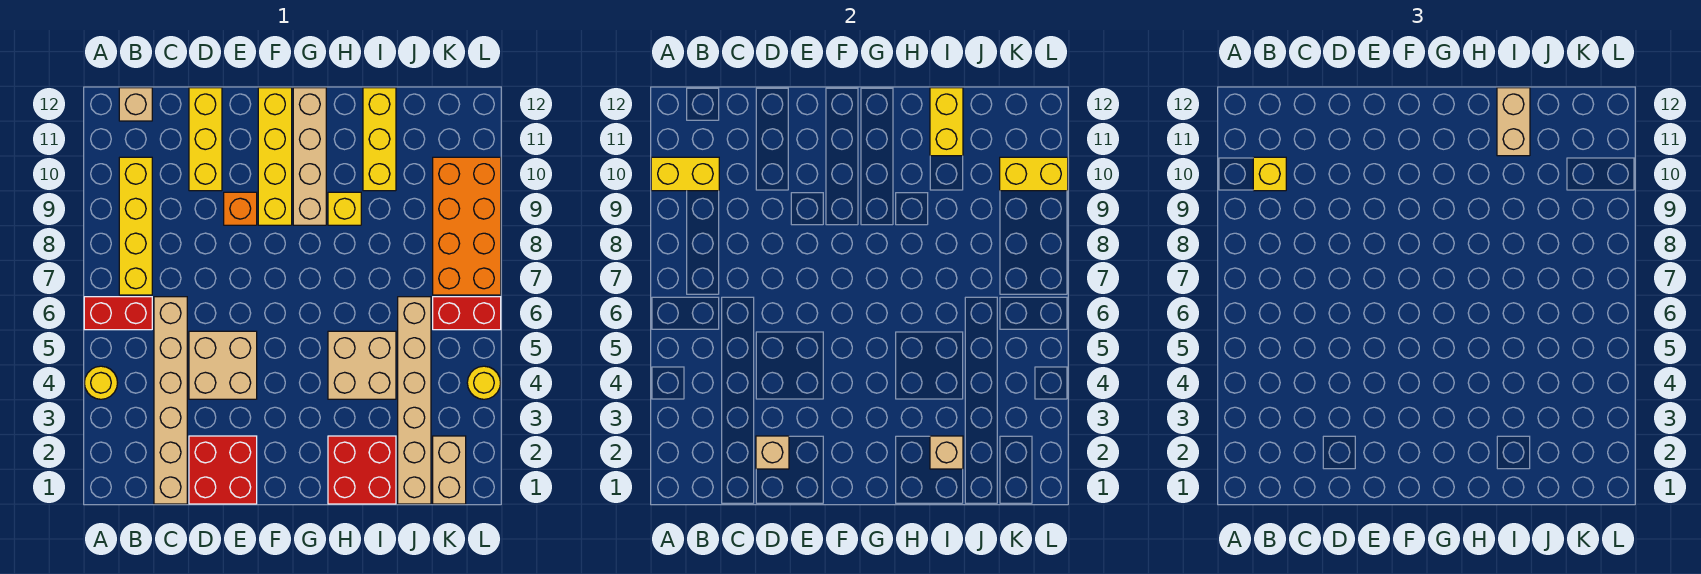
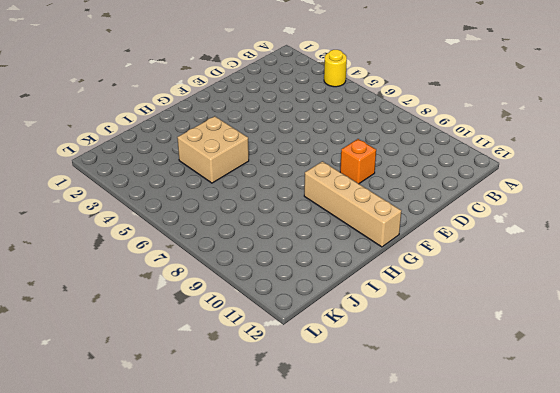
none -> red 1x2 brick [84,297,152,330]
none -> yellow 1x4 brick [119,157,152,295]
none -> tan 1x1 brick [119,88,152,121]

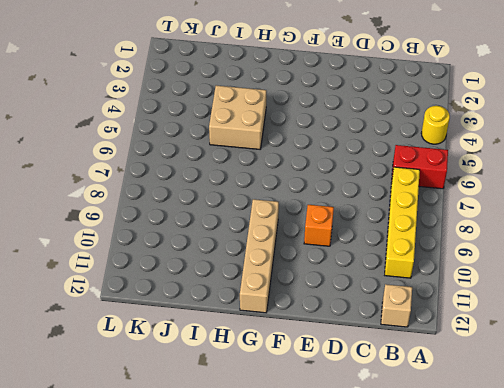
none -> tan 1x6 brick [154,297,187,504]
none -> red 2x2 brick [189,436,257,504]
none -> tan 2x2 brick [189,331,257,399]

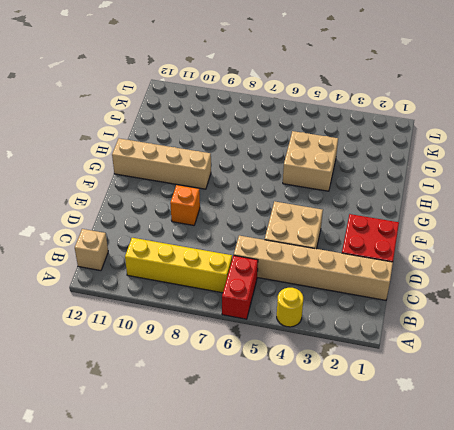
none -> yellow 1x3 brick [189,88,222,191]
none -> yellow 1x4 brick [258,88,292,225]
none -> red 2x2 brick [328,436,396,504]

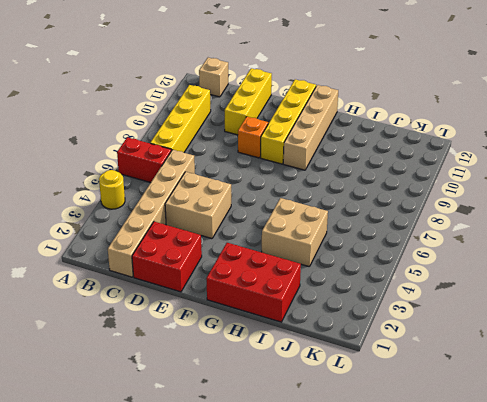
red 2x3 brick [206,243,301,322] -> red 2x2 brick [328,436,396,504]
none -> yellow 1x1 brick [328,192,361,225]
none -> yellow 1x3 brick [363,88,396,191]
none -> tan 1x6 brick [398,297,431,504]

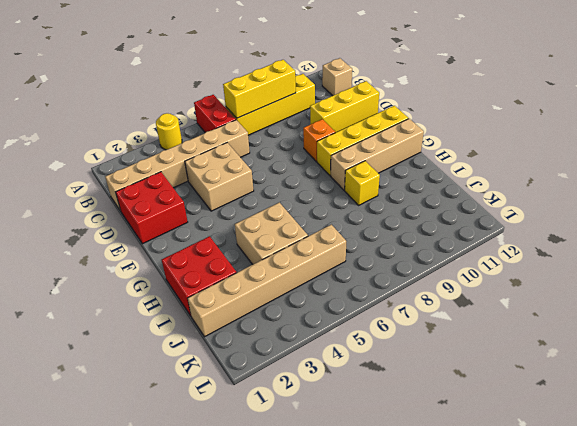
yellow 1x3 brick [223,60,296,118] -> yellow 1x3 brick moved to [363,88,396,191]
none -> tan 1x2 brick [433,436,466,504]
none -> red 1x2 brick [433,297,501,330]
none -> orange 2x4 brick [433,157,501,295]

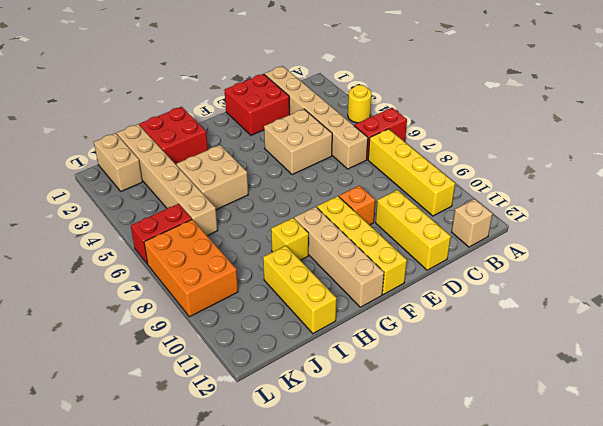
orange 2x3 brick [144,219,238,317] -> orange 2x4 brick [433,157,501,295]
none -> yellow 1x1 round brick [467,366,500,399]
none -> yellow 1x2 brick [651,157,719,191]
none -> tan 1x1 brick [756,436,789,469]

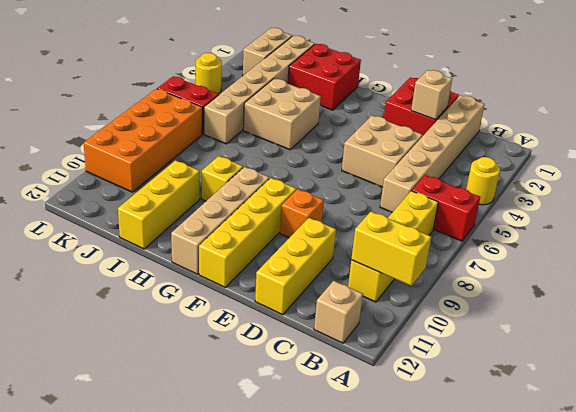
none -> tan 1x1 brick [930,436,963,469]
none -> yellow 1x2 brick [930,88,963,156]
none -> yellow 1x2 brick [1000,157,1068,191]

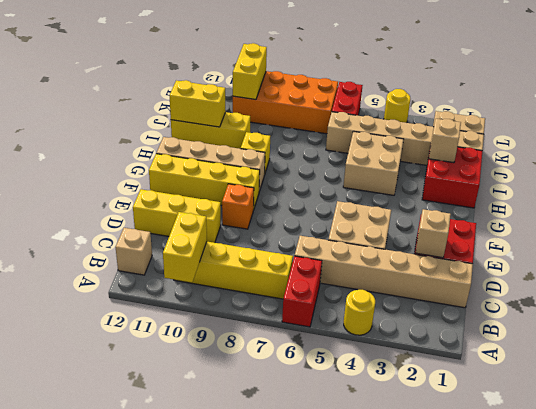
none -> yellow 1x1 brick [1253,157,1286,191]
none -> tan 1x2 brick [1497,88,1530,156]

